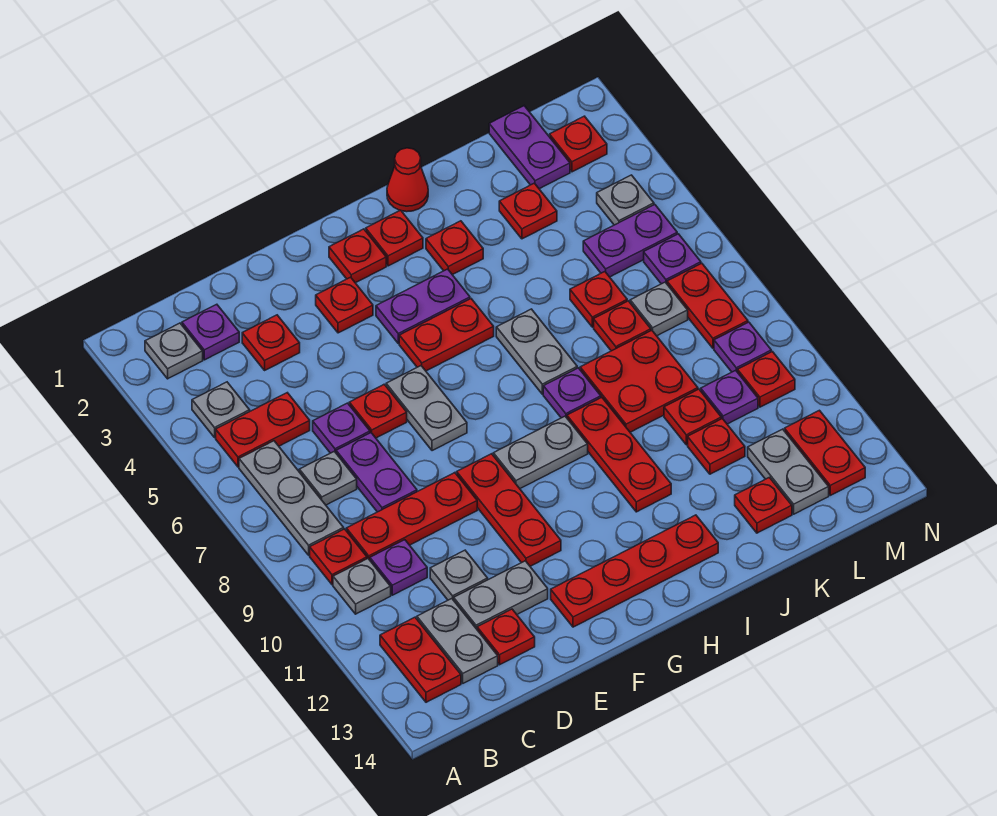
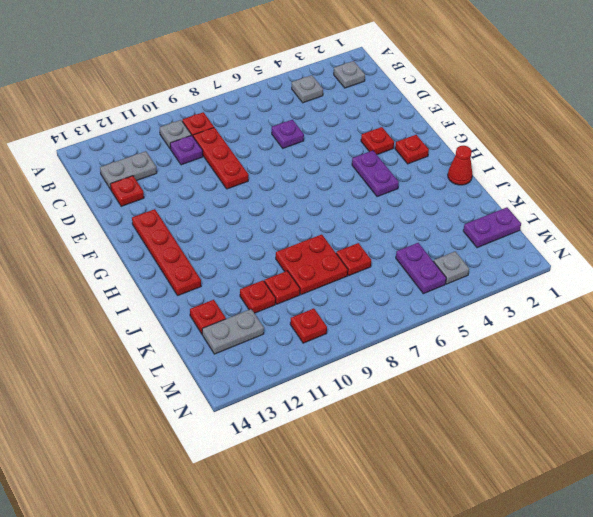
none -> red 1x2 plate [216,393,310,467]
none -> grey 1x3 plate [239,441,344,555]
none -> red 1x2 plate [380,617,461,702]
none -> purple 1x1 plate [182,304,239,360]

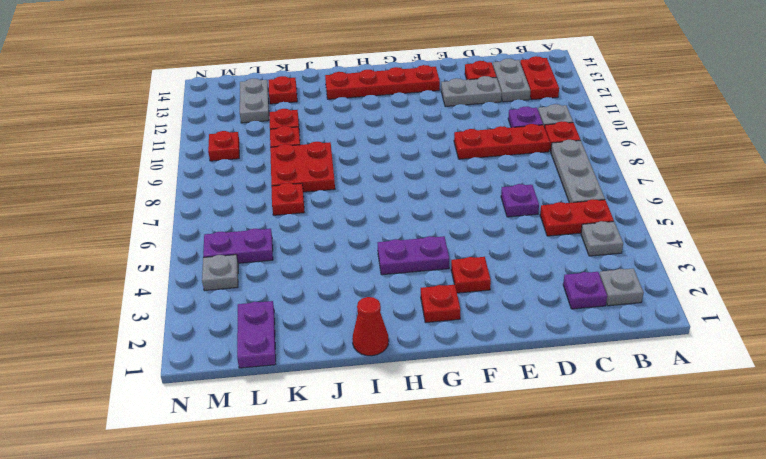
none -> grey 1x1 plate [299,451,357,505]
none -> red 1x1 plate [242,315,300,370]
none -> purple 1x2 plate [336,433,417,512]
none -> grey 1x1 plate [430,550,488,600]

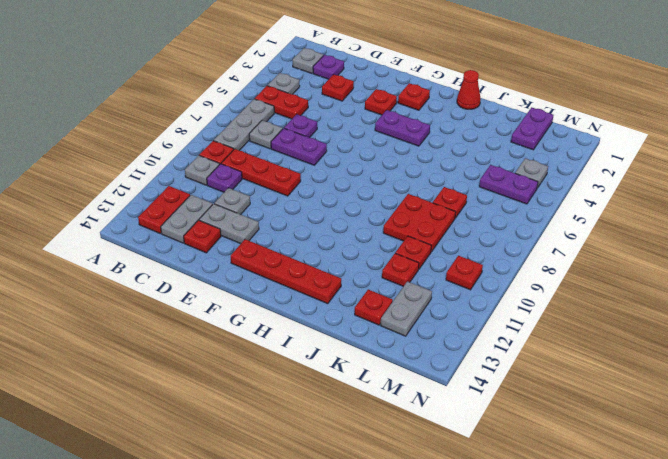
purple 1x2 plate [271,128,327,165] -> purple 1x2 plate turned to [336,433,417,512]
none -> red 1x1 plate [349,384,407,438]
none -> grey 1x2 plate [386,366,467,451]
none -> red 1x3 plate [457,454,561,566]
none -> red 1x2 plate [399,299,494,371]

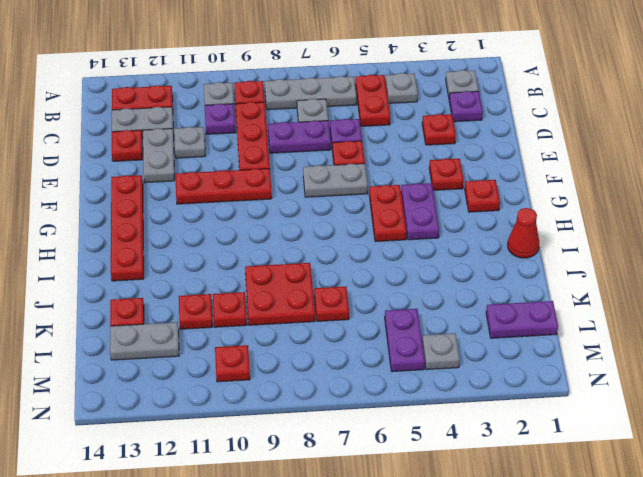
none -> grey 1x2 plate [493,416,588,488]
none -> red 1x1 plate [366,210,423,266]
none -> red 1x1 plate [426,221,483,275]
none -> grey 1x2 plate [496,309,577,394]

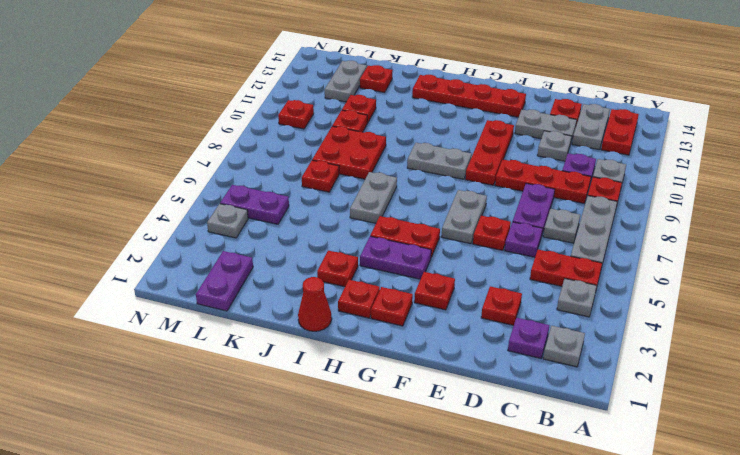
none -> purple 1x1 plate [543,368,601,418]
none -> red 1x3 plate [567,397,671,512]
none -> red 1x1 plate [499,183,557,239]
none -> red 1x1 plate [570,272,627,327]

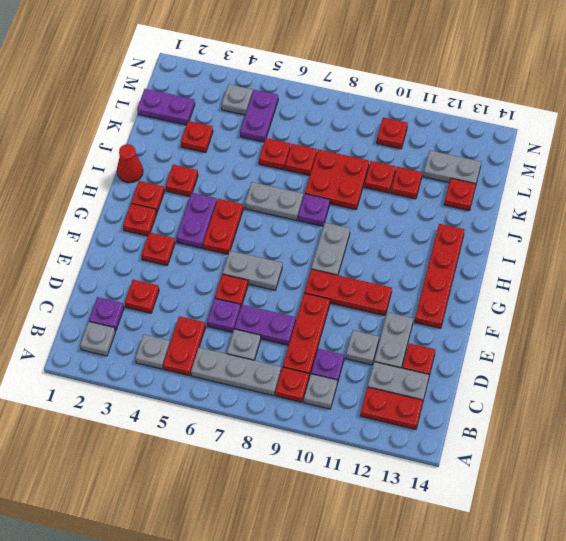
none -> red 1x3 plate [567,397,671,512]
none -> grey 1x1 plate [630,282,688,336]
none -> purple 1x1 plate [701,370,758,424]
none -> red 1x1 plate [550,116,607,172]

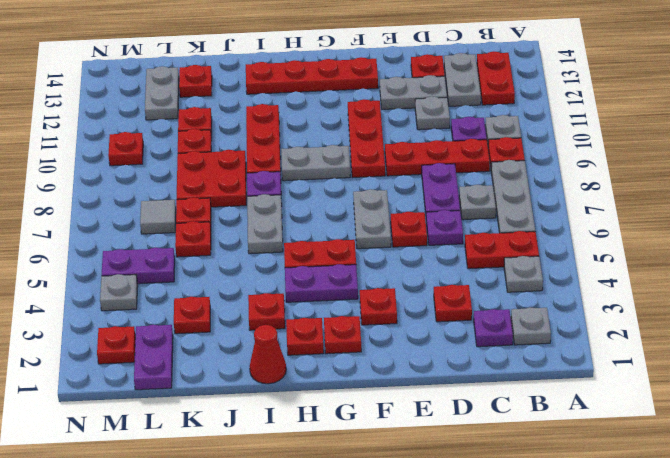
grey 1x1 tile [140,200,176,234] -> grey 1x1 plate [630,282,688,336]
none -> purple 1x1 plate [701,370,758,424]
none -> purple 1x1 plate [644,234,701,284]
none -> red 1x2 plate [667,263,748,348]
none -> purple 1x1 plate [714,322,771,372]

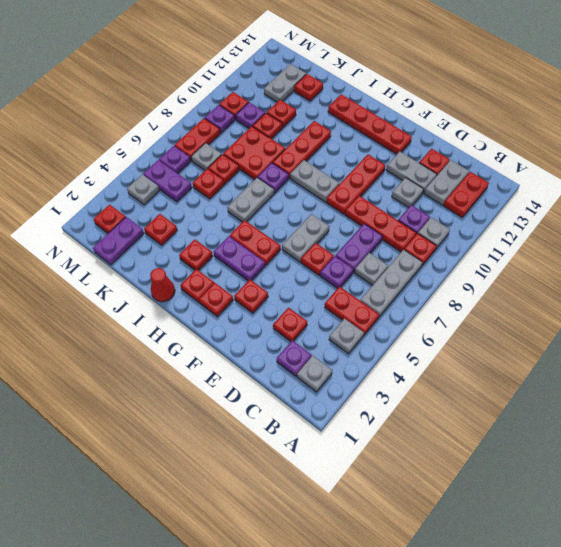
none -> red 1x2 plate [785,410,865,495]

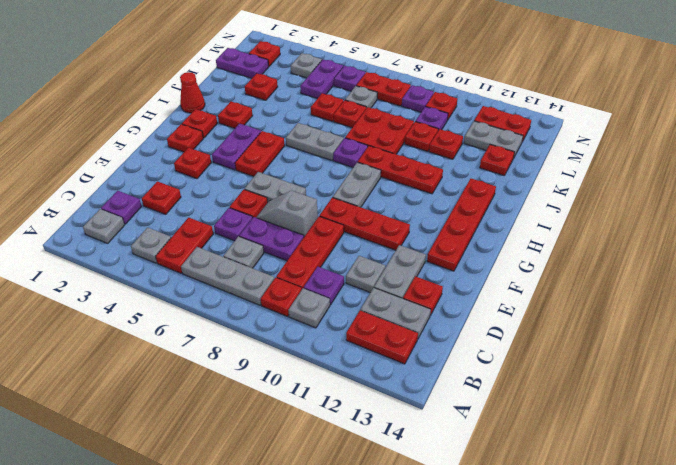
grey 1x2 slope [256,190,318,236] -> none

